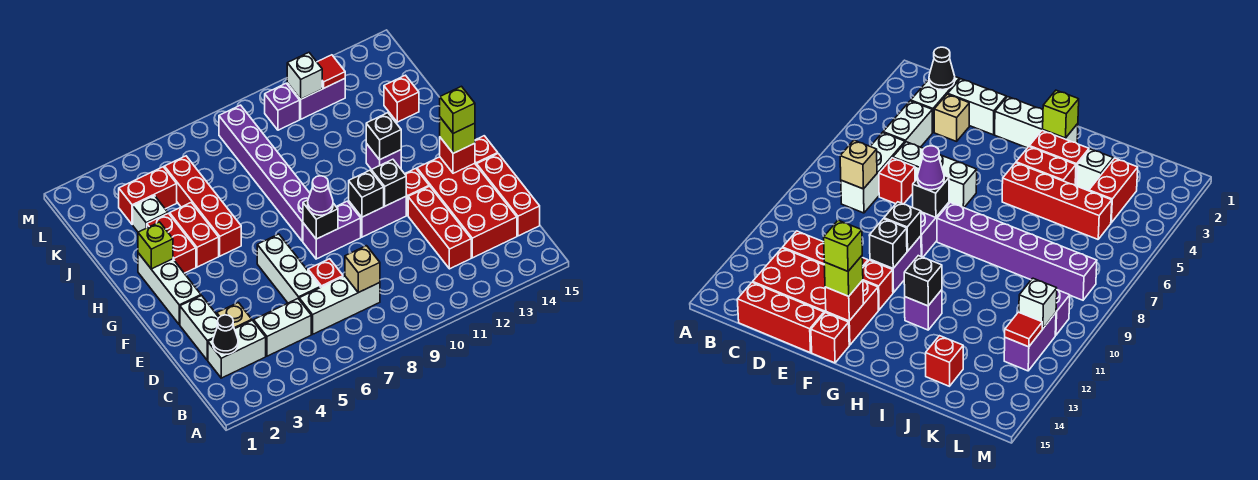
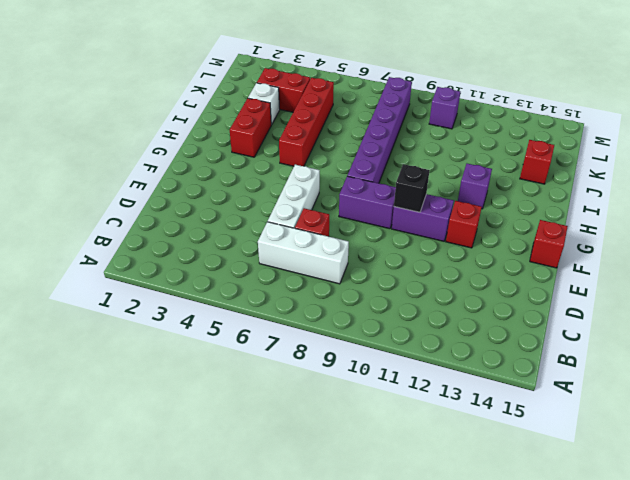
none -> white 1x2 brick [208,320,266,378]
none -> white 1x2 brick [254,299,311,356]
none -> red 1x3 brick [408,186,471,269]
none -> red 2x4 brick [417,157,517,258]

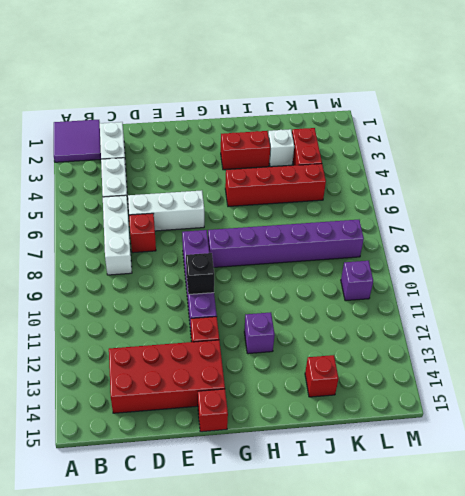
purple 2x2 tile [54,120,101,162] -> none
none -> red 1x3 brick [408,186,471,269]
none -> red 1x3 brick [477,154,540,236]
none -> white 1x2 brick [180,296,219,360]
none -> tan 1x1 brick [217,302,252,329]

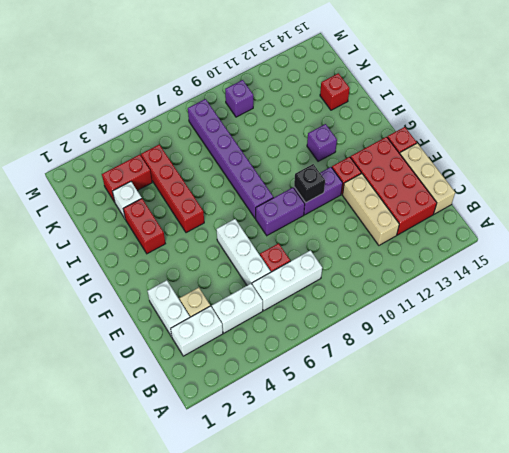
tan 1x3 brick [342,173,399,245] -> red 1x3 brick [408,186,471,269]
tan 1x3 brick [400,143,455,214] -> red 1x3 brick [477,154,540,236]
none -> white 1x3 brick [138,253,201,325]
none -> red 1x2 brick [170,203,219,267]
none -> purple 1x2 brick [287,79,345,119]
none -> black 1x1 cone [213,315,238,354]

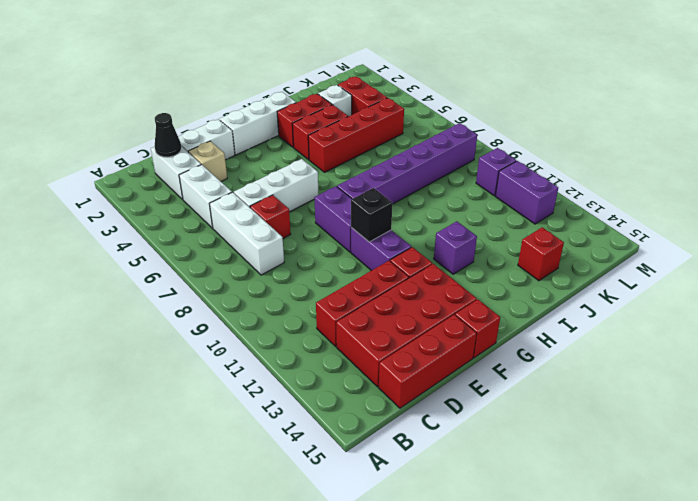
none -> tan 1x1 brick [345,246,380,293]
none -> black 1x1 brick [303,200,338,239]
none -> black 1x1 brick [371,159,406,206]
none -> red 1x1 brick [440,138,475,173]

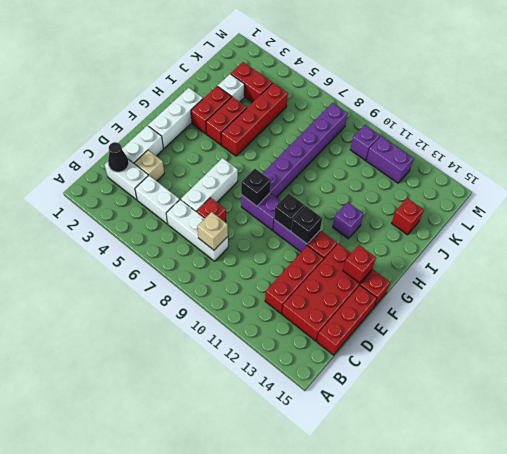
none -> lime 1x1 brick [138,222,173,269]
none -> black 1x1 brick [366,113,401,160]
none -> white 1x1 brick [287,53,322,99]
none -> red 1x1 tile [317,55,345,88]

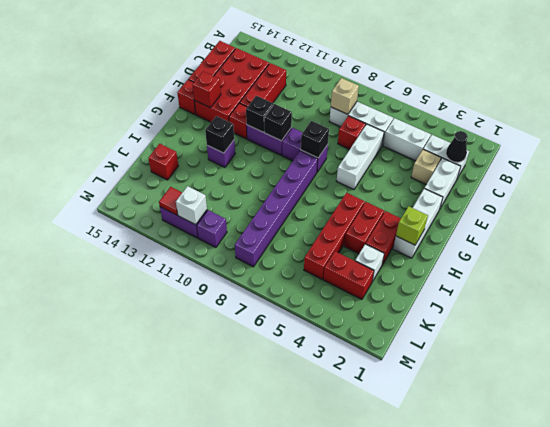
none -> purple 1x1 cone [308,176,333,215]
none -> lime 1x1 brick [440,117,475,153]
none -> lime 1x1 brick [440,86,475,133]

